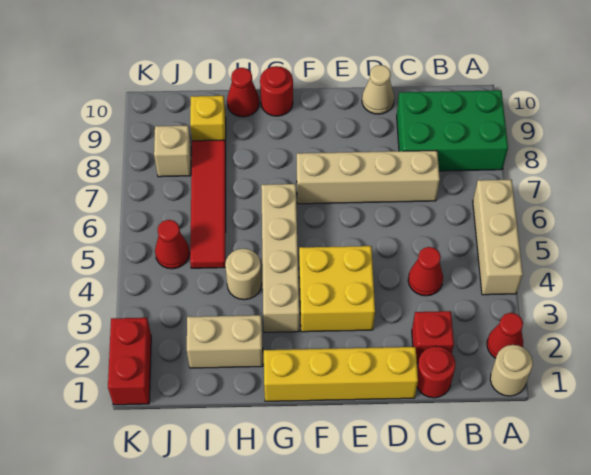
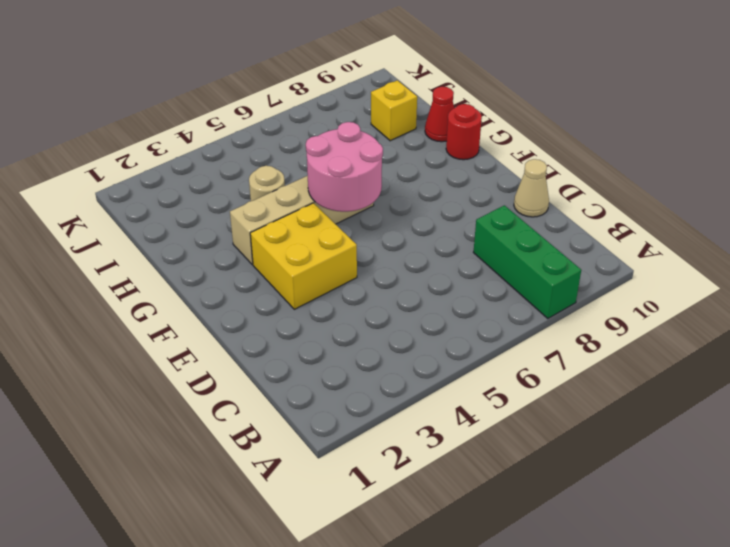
green 1x3 brick [473,205,581,319] -> green 2x3 brick [397,90,508,171]
pink 2x2 round brick [306,122,383,212] -> none
none -> tan 1x1 round brick [490,345,533,396]
none -> red 1x1 cone [487,313,523,358]
none -> tan 1x3 brick [473,180,523,295]

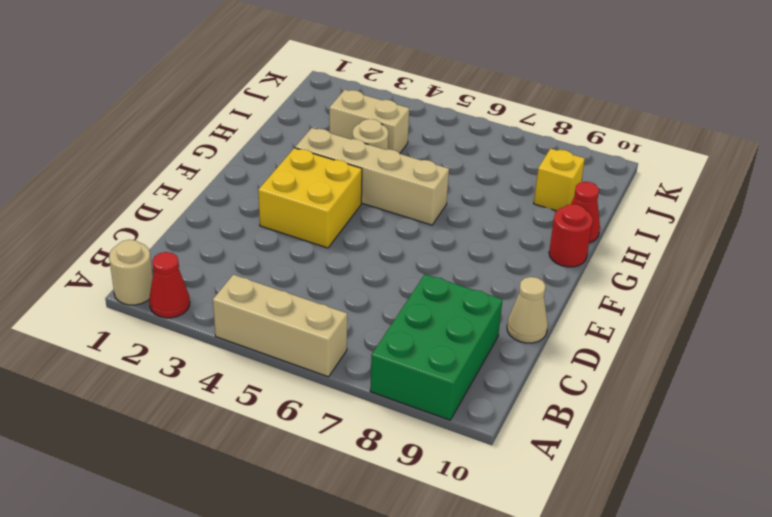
tan 1x2 brick [329,90,409,153] -> tan 1x2 brick turned to [187,315,263,368]
none -> red 1x1 round brick [417,346,455,398]
none -> red 1x1 brick [412,311,454,363]
none -> red 1x1 cone [408,247,443,296]

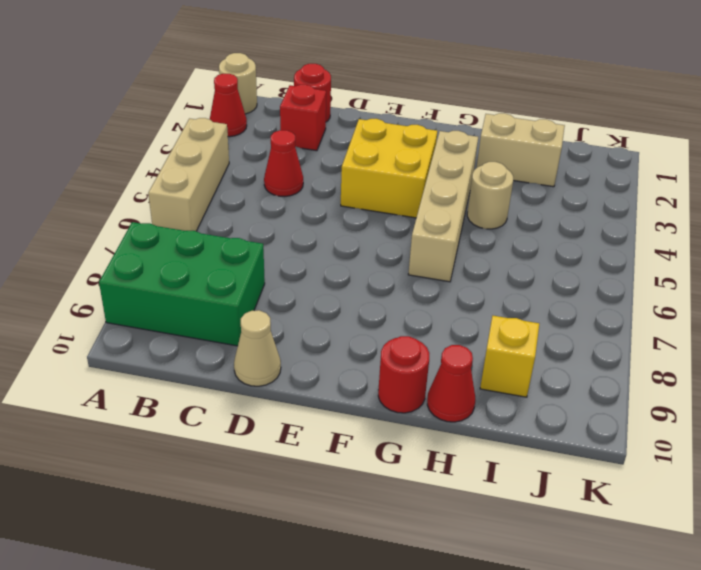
none -> tan 1x4 brick [297,151,440,204]
none -> yellow 1x4 brick [264,347,418,401]
none -> red 1x4 tile [190,140,226,268]

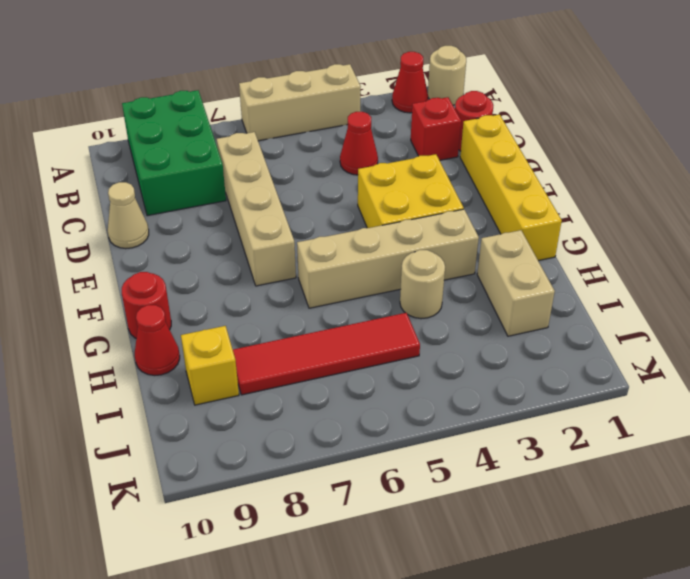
none -> red 1x1 cone [155,220,190,269]
none -> tan 1x1 brick [154,126,191,177]
none -> red 1x2 brick [108,318,151,405]

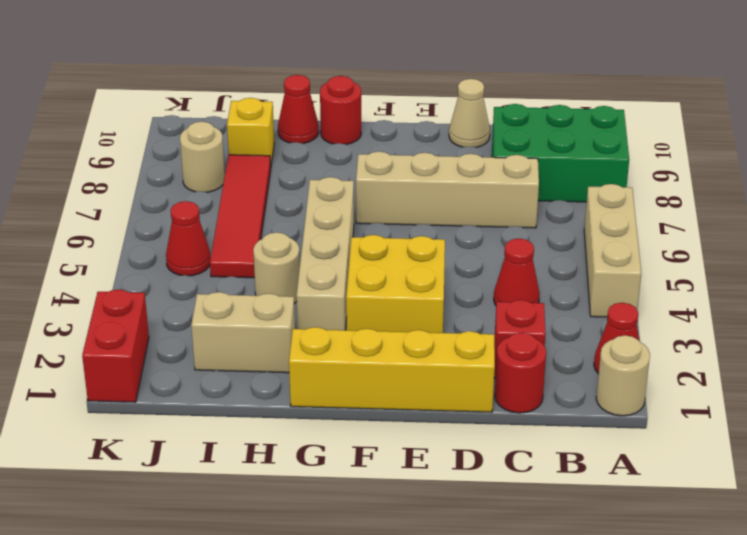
tan 1x1 round brick [180,122,225,192] -> tan 1x1 brick [154,126,191,177]

